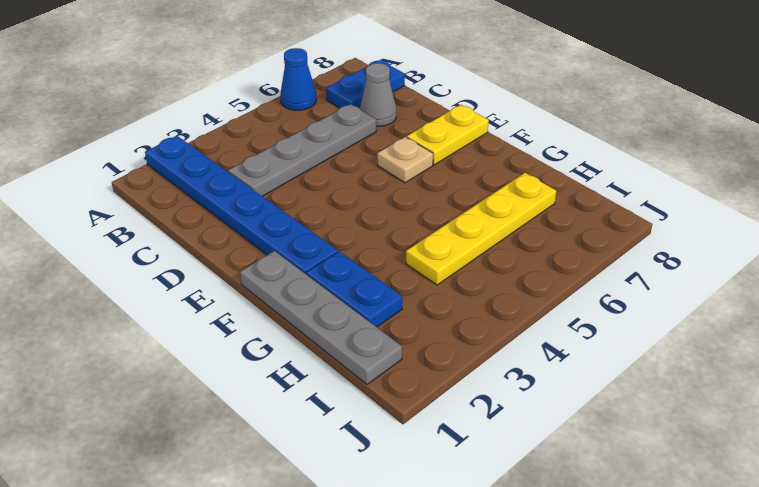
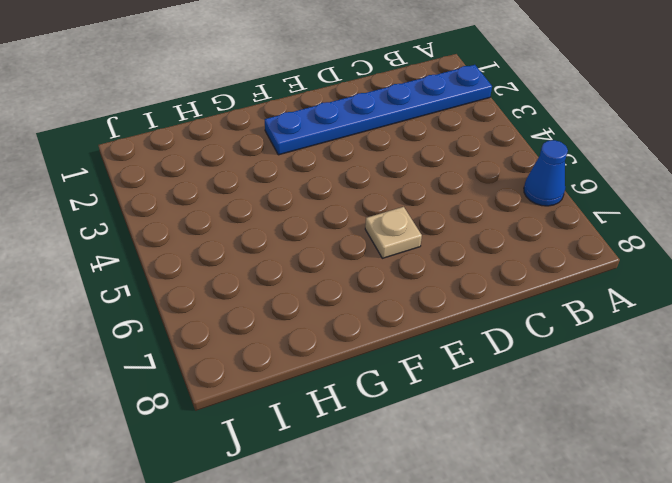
none -> blue 1x2 plate [326,60,405,109]
none -> grey 1x4 plate [228,104,376,196]

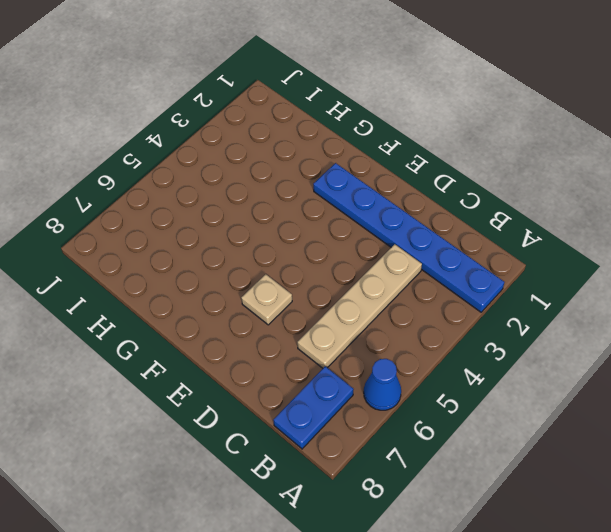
tan 1x4 plate [297,244,422,368] -> grey 1x4 plate [228,104,376,196]
none -> grey 1x1 cone [360,63,396,126]
none -> yellow 1x2 plate [407,105,489,165]

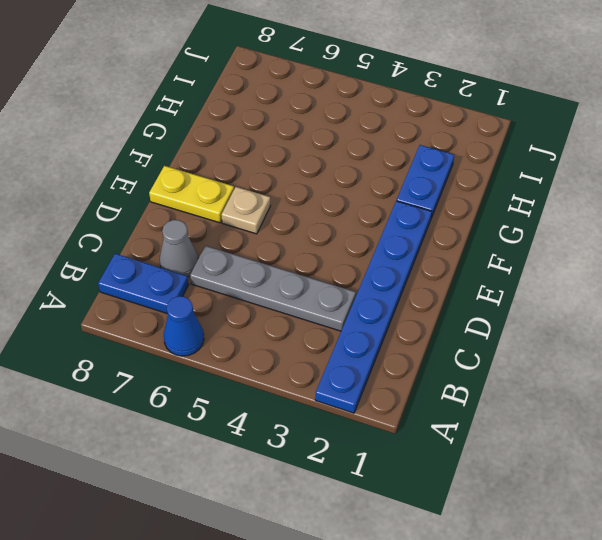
none -> grey 1x4 plate [240,251,402,384]
none -> yellow 1x4 plate [406,173,556,285]

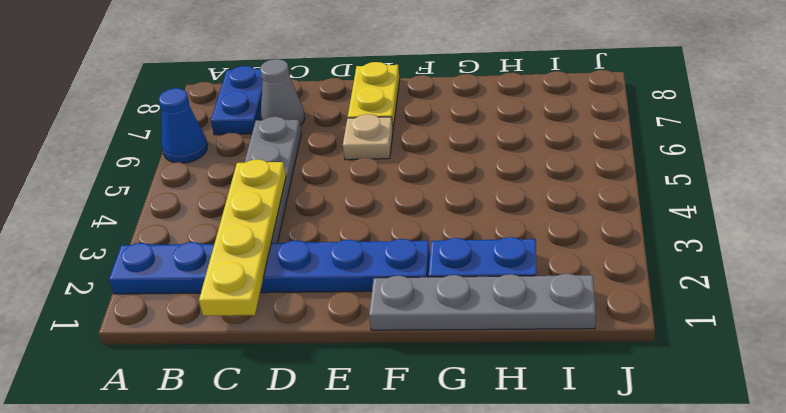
yellow 1x4 plate [199,159,286,316] -> yellow 1x4 plate moved to [406,173,556,285]

